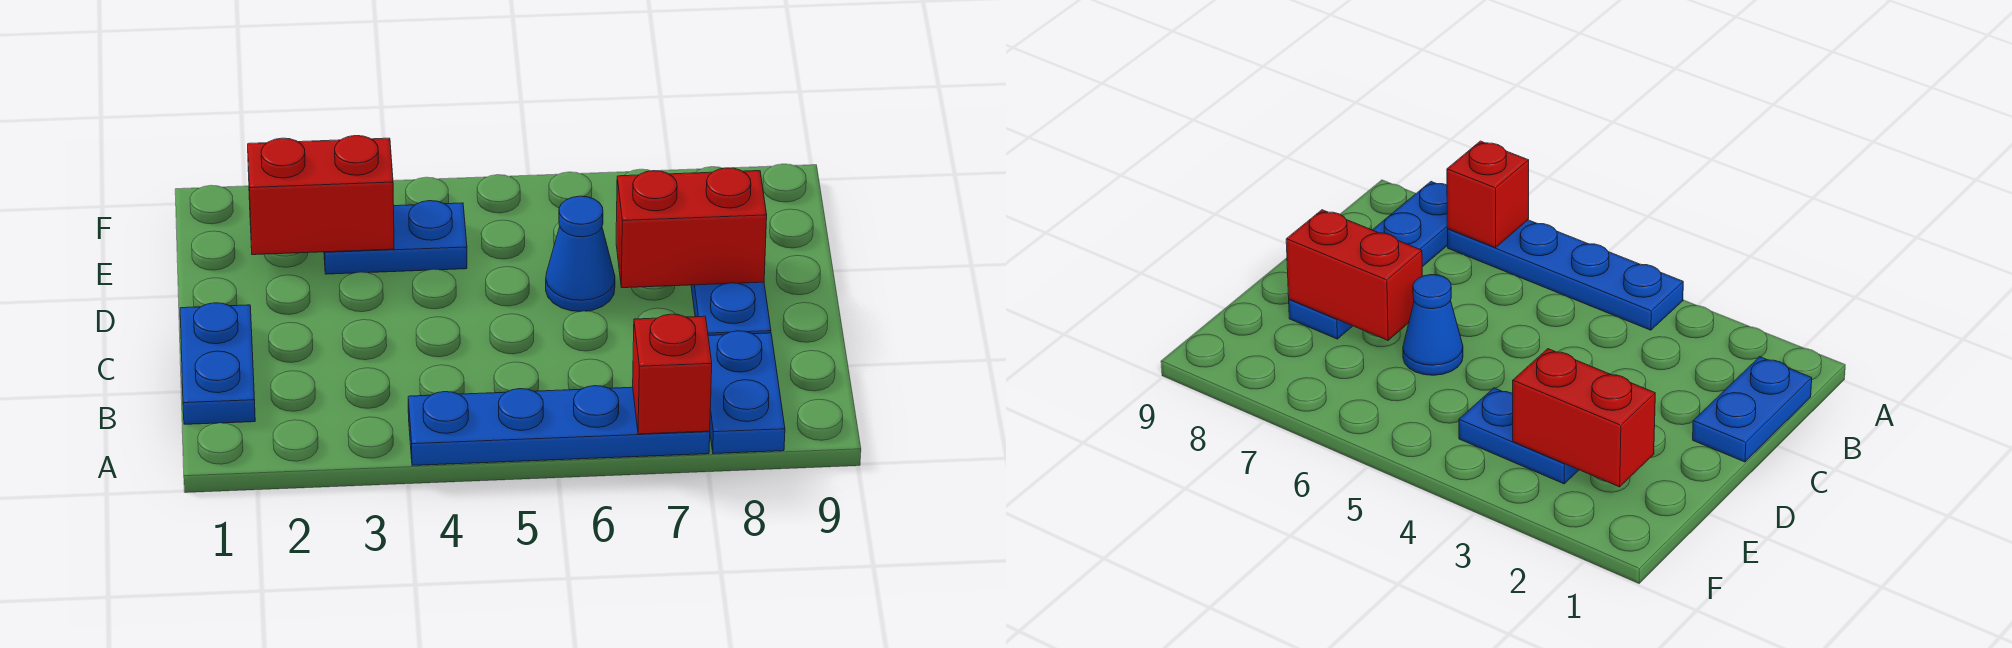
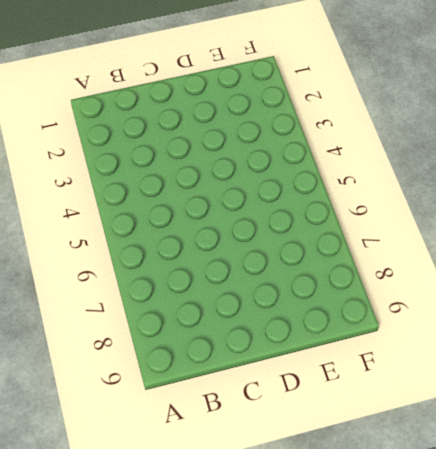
none -> blue 1x4 plate [408,386,710,466]
none -> blue 1x2 plate [708,331,785,454]

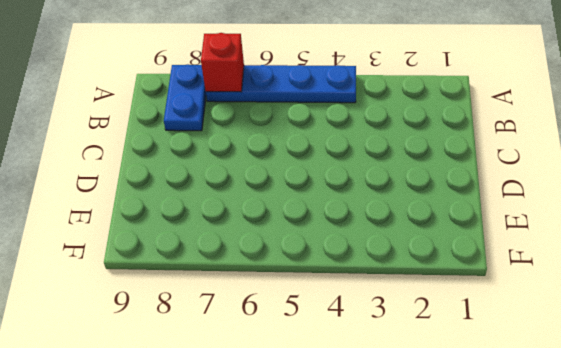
none -> blue 1x2 plate [180,303,255,424]
none -> blue 1x2 plate [691,282,771,335]

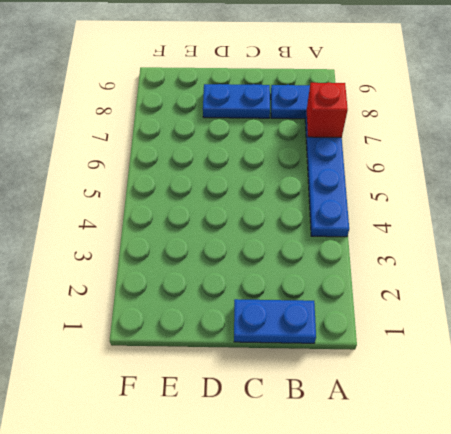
none -> blue 1x1 cone [546,196,615,311]
none -> blue 1x2 plate [324,201,467,274]

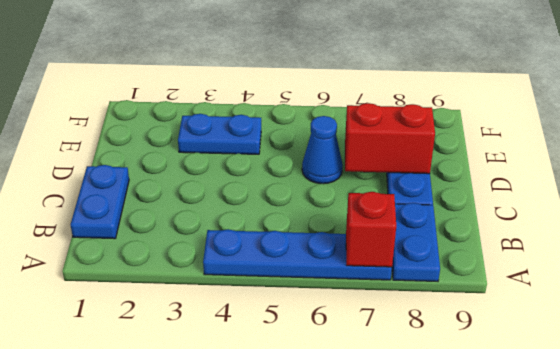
none -> red 1x2 brick [248,136,394,255]

